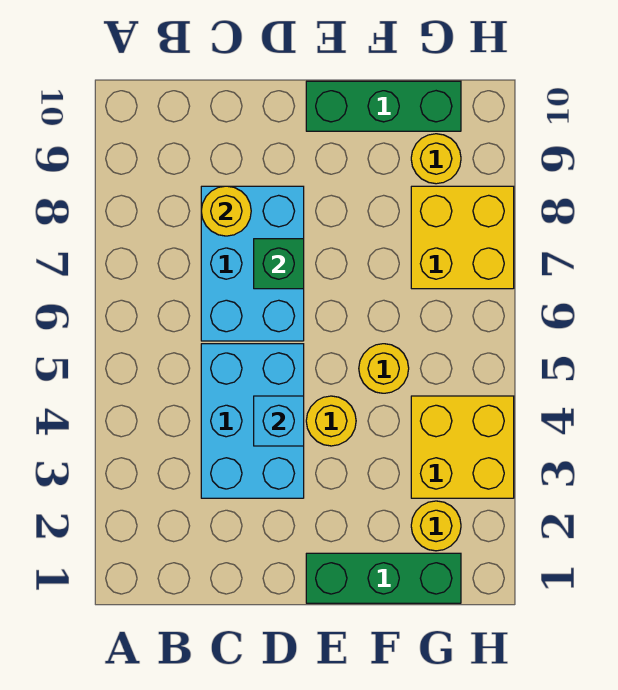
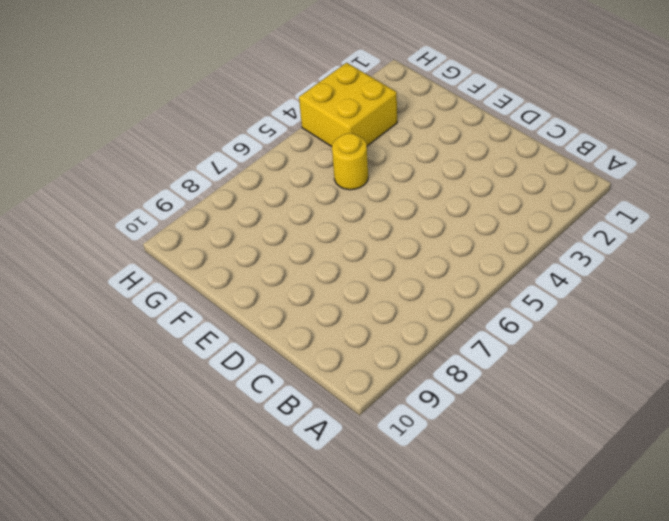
none -> cyan 2x3 brick [201,344,304,498]
none -> cyan 2x3 brick [201,186,304,341]
none -> green 1x3 brick [306,553,461,603]

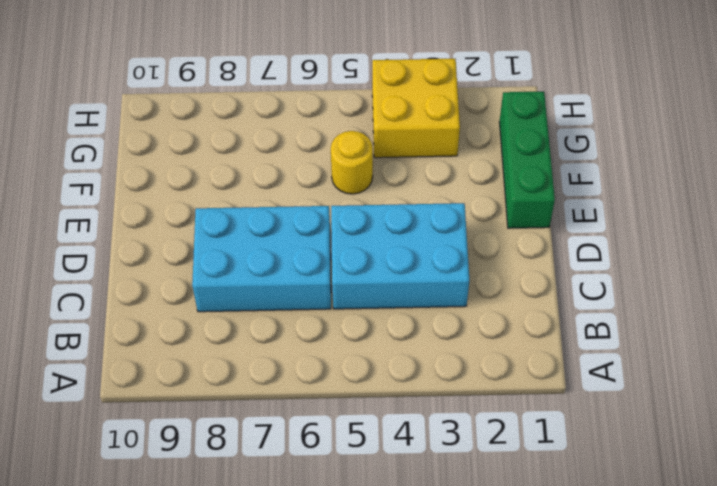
none -> yellow 1x1 round brick [306,396,356,446]
none -> green 1x3 brick [306,81,461,131]
none -> yellow 1x1 round brick [411,501,461,551]

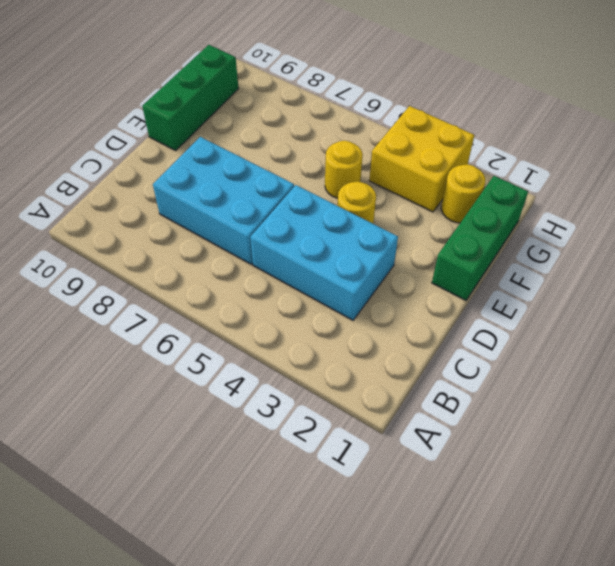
none -> yellow 2x2 brick [411,186,514,289]
none -> yellow 1x1 round brick [411,134,461,184]
none -> yellow 1x1 round brick [201,186,251,236]

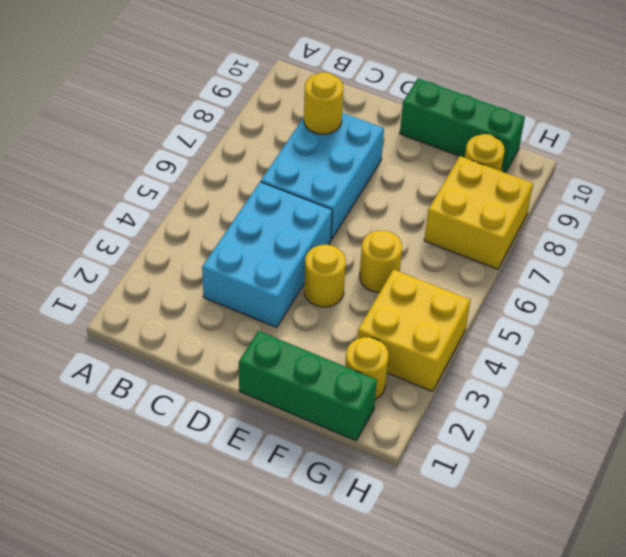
none -> cyan 1x1 brick [254,396,304,446]
none -> green 1x1 brick [254,239,304,289]

